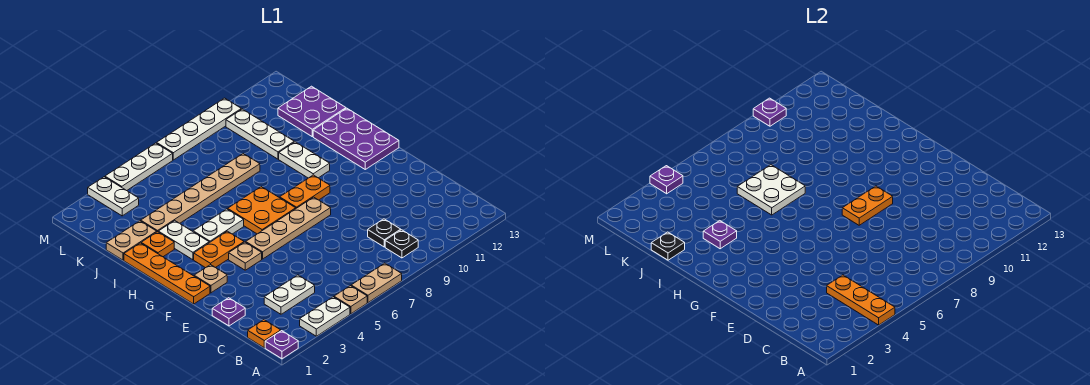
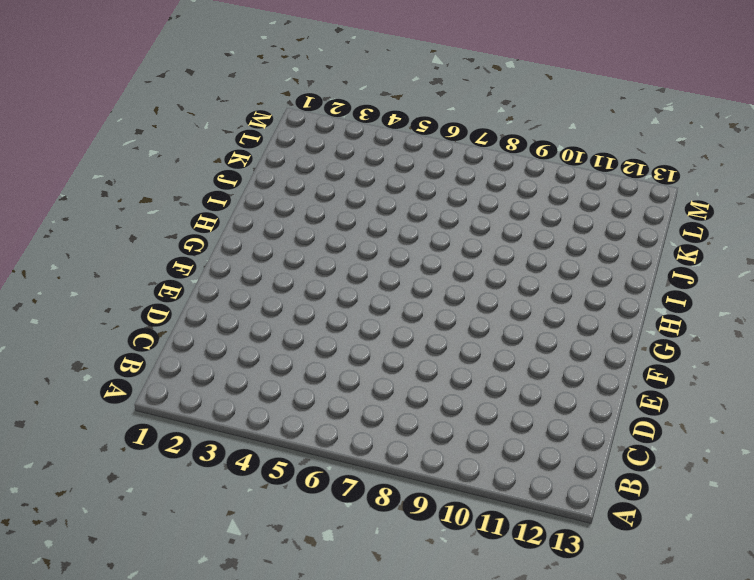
none -> purple 1x1 plate [265,331,298,359]
none -> white 1x2 plate [300,297,350,336]
none -> tan 1x1 plate [334,286,367,314]
none -> tan 1x2 plate [351,263,402,303]

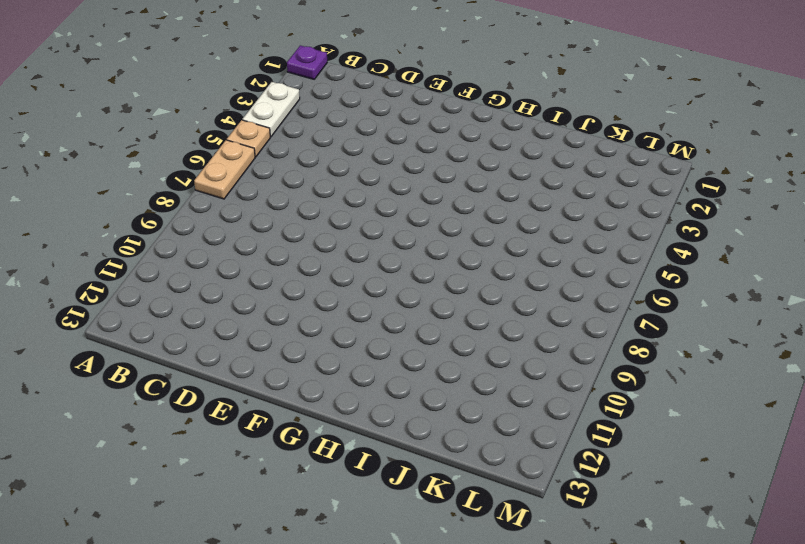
none -> orange 1x1 plate [248,320,281,348]
none -> black 1x1 plate [385,230,418,258]
none -> white 1x2 plate [264,275,315,314]
none -> black 1x1 plate [368,219,401,247]

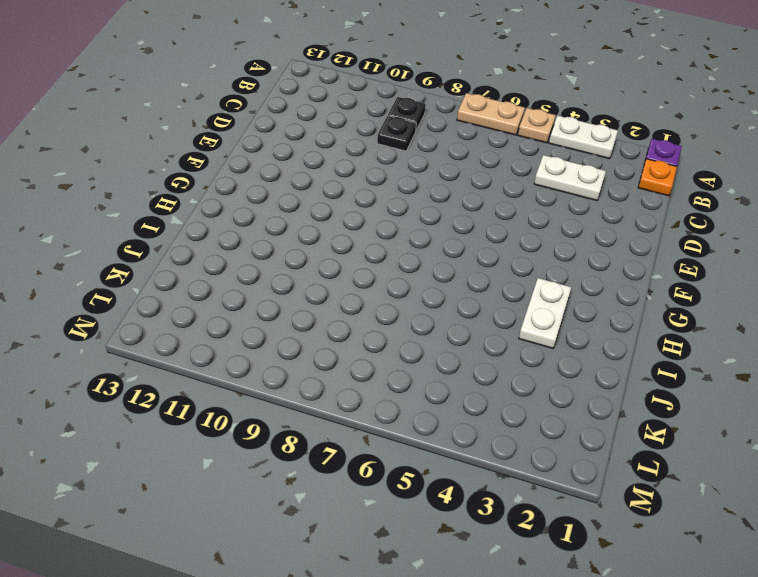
none -> purple 1x1 plate [212,298,245,326]
none -> orange 1x4 plate [124,243,210,304]
none -> tan 1x1 plate [194,265,227,293]
none -> tan 1x1 plate [229,242,262,270]

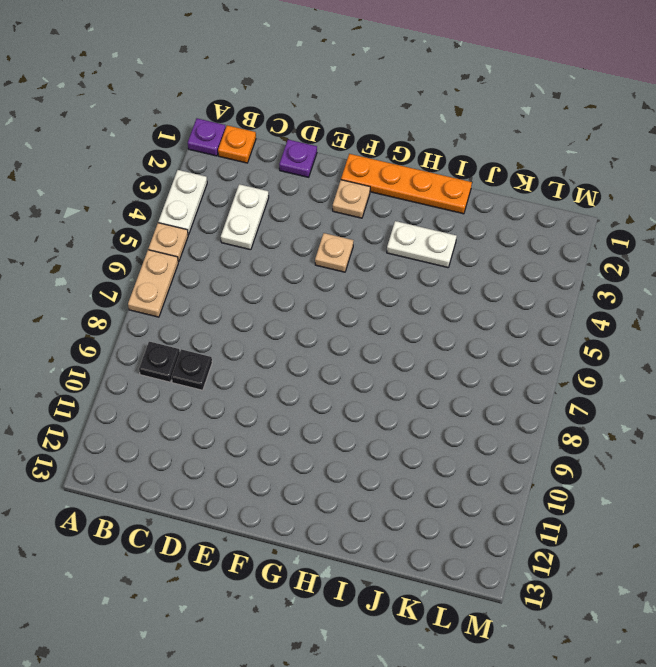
none -> tan 1x4 plate [246,197,331,259]
none -> orange 1x2 plate [194,231,244,268]
none -> orange 2x2 plate [228,187,296,234]
none -> orange 1x2 plate [280,175,330,208]

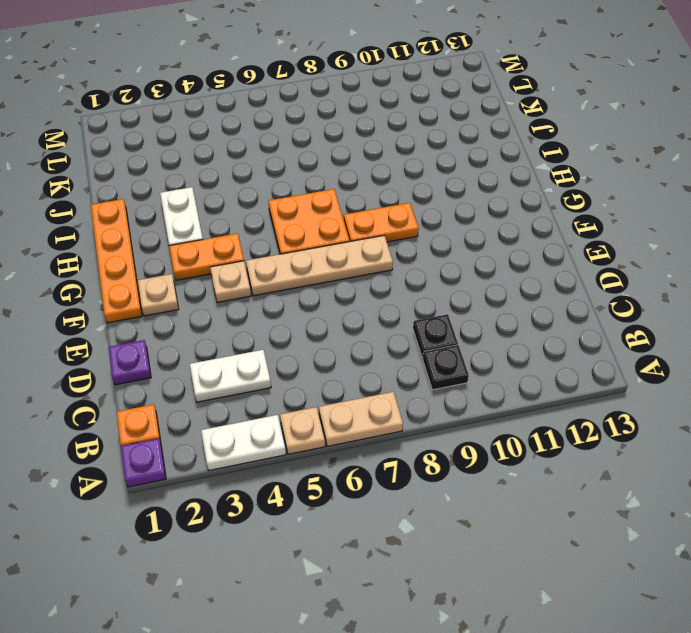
none -> purple 2x3 plate [313,108,399,169]
none -> white 1x2 plate [193,209,244,243]
none -> white 1x2 plate [279,142,330,178]
none -> orange 1x1 plate [141,232,174,257]

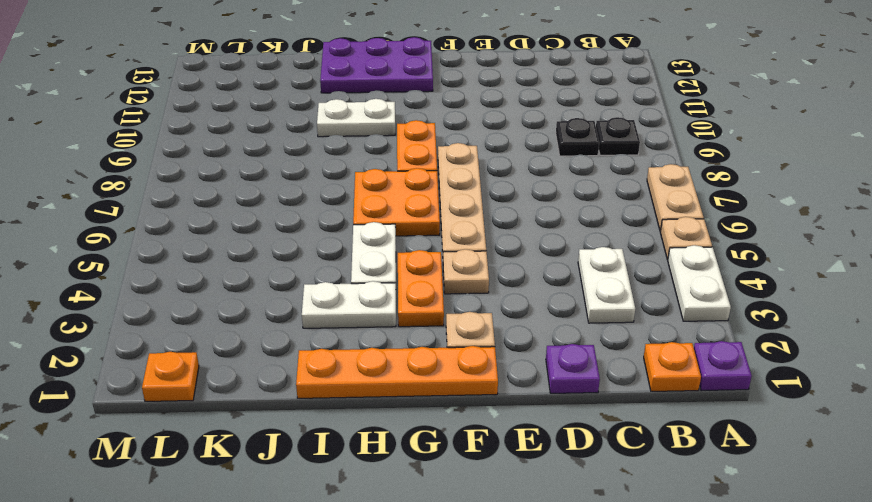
orange 1x1 plate [142,352,199,401] -> orange 1x1 plate moved to [141,232,174,257]
none -> tan 1x2 plate [106,221,157,260]
none -> tan 1x6 plate [141,154,260,232]
none -> white 1x3 plate [226,109,294,159]
none -> purple 2x2 plate [278,86,346,137]

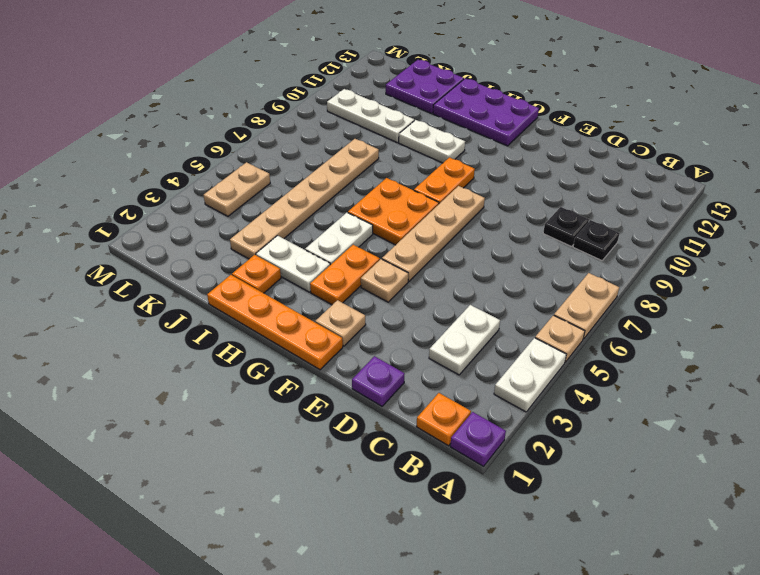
tan 1x2 plate [203,162,270,216] -> tan 1x2 plate moved to [106,221,157,260]
none -> white 1x2 plate [88,177,139,216]
none -> white 1x3 plate [105,143,173,191]
none -> white 1x4 plate [157,98,241,160]
none -> orange 1x3 plate [827,275,895,325]

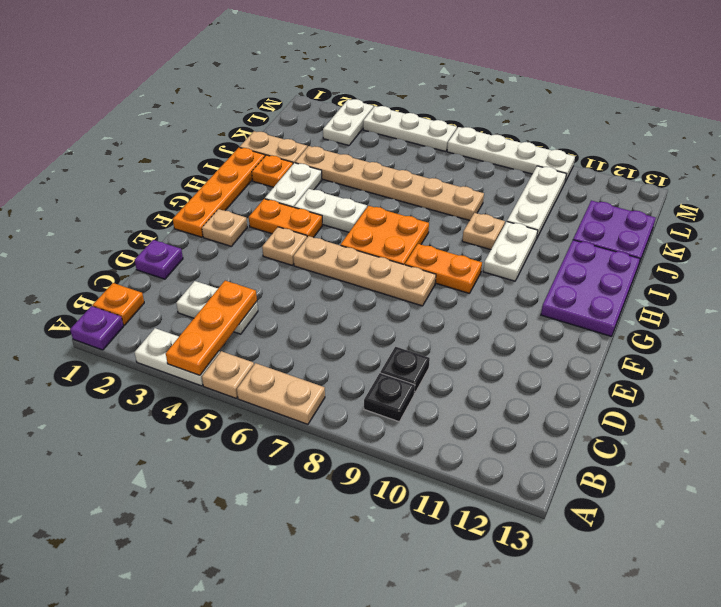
tan 1x1 plate [462,213,505,250] -> none
none -> orange 1x2 plate [842,186,893,225]
none -> purple 1x1 plate [703,221,737,249]
none -> white 2x2 plate [737,165,805,215]
none -> black 1x1 plate [651,232,685,260]

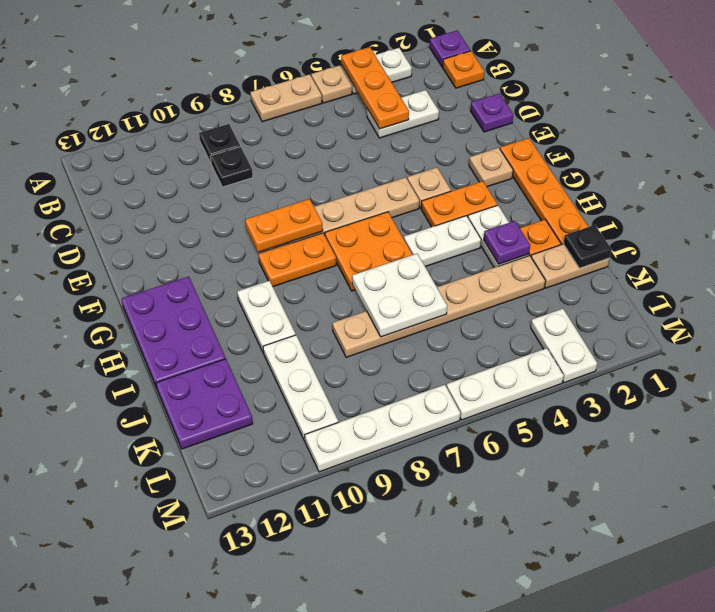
none -> purple 1x1 plate [650,166,683,194]
none -> purple 1x1 plate [753,98,786,126]

